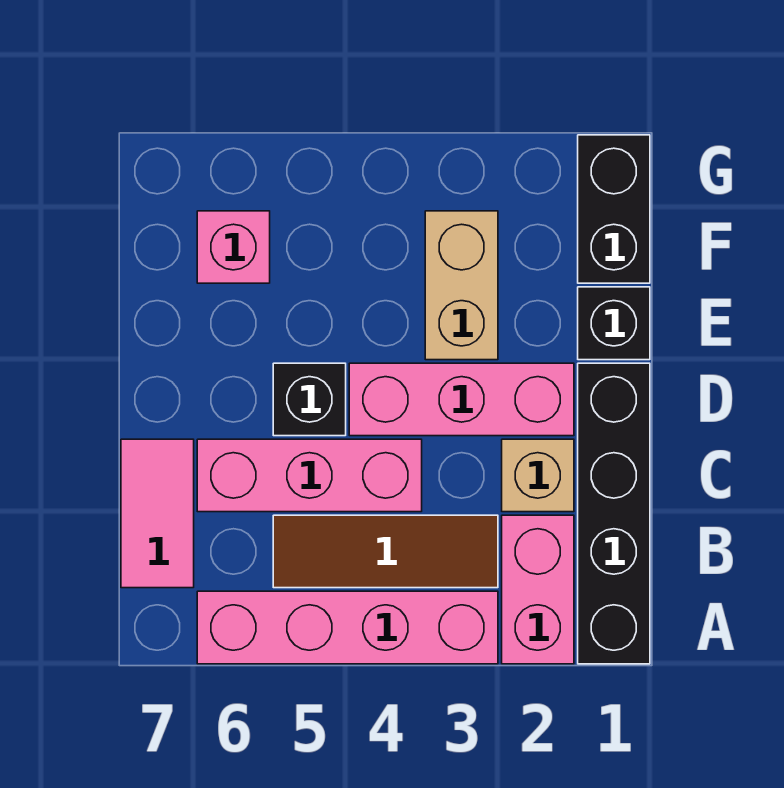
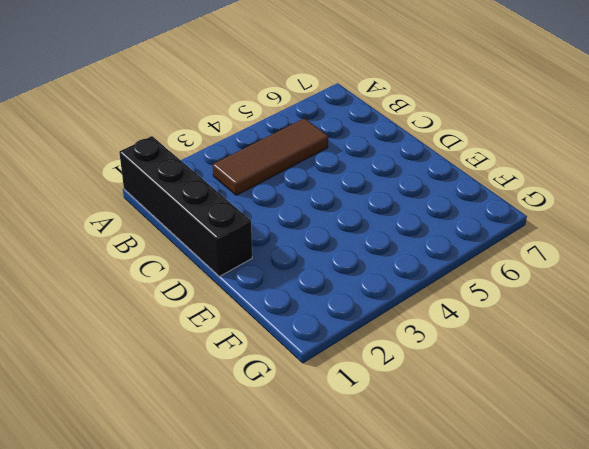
none -> pink 1x2 brick [502,515,574,664]
none -> pink 1x4 brick [197,591,498,664]
none -> pink 1x2 tile [121,439,194,588]

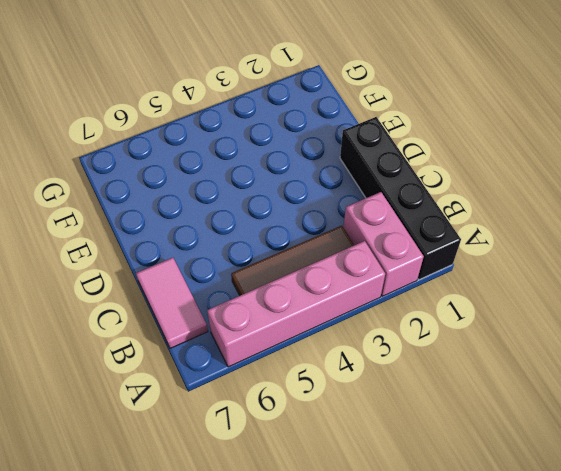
none -> tan 1x1 brick [502,439,574,512]
none -> pink 1x3 brick [197,439,422,512]
none -> pink 1x3 brick [349,363,574,436]

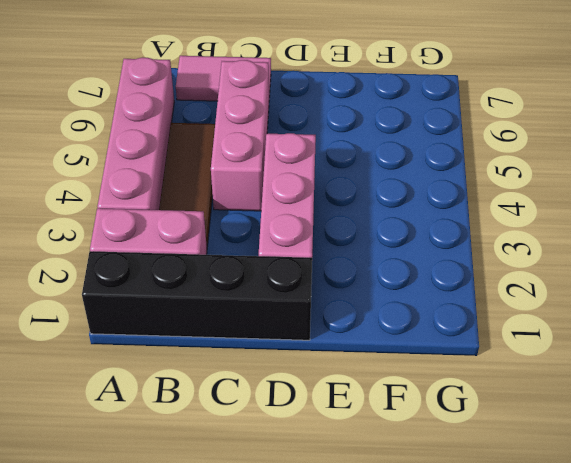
none -> tan 1x1 brick [502,439,574,512]
none -> black 1x1 brick [273,363,346,436]
none -> black 1x1 brick [578,287,650,360]

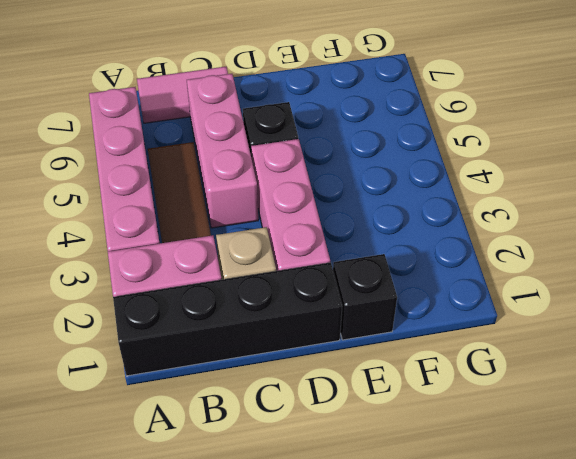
none -> tan 1x2 brick [425,211,498,360]
none -> black 1x2 brick [578,135,650,283]
none -> pink 1x1 brick [197,211,270,283]

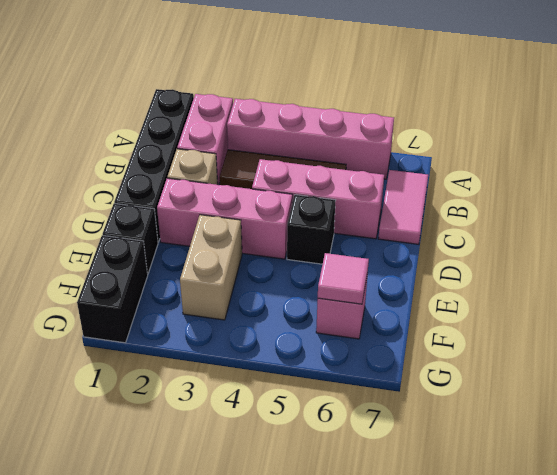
pink 1x1 tile [318,253,369,304] -> none

